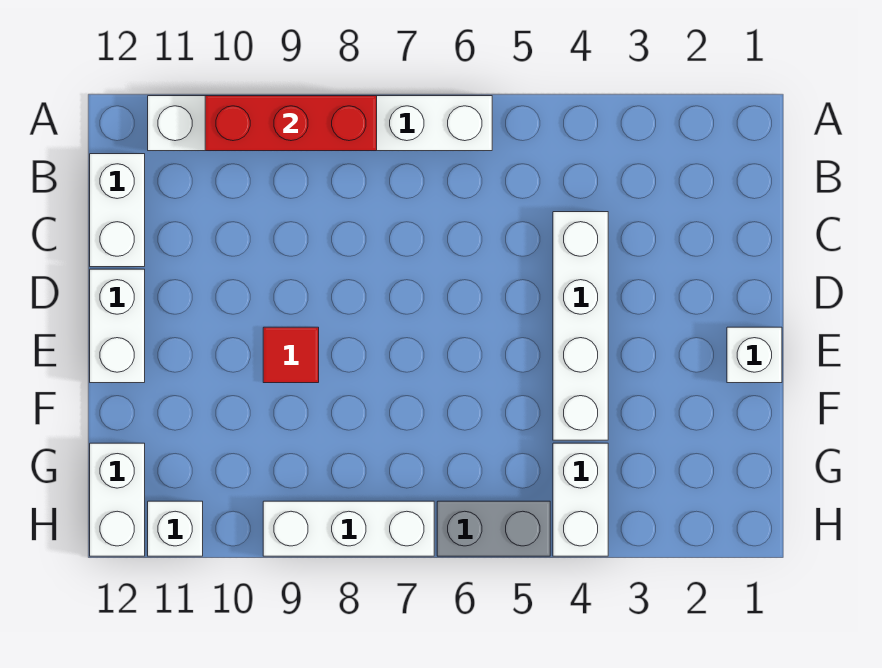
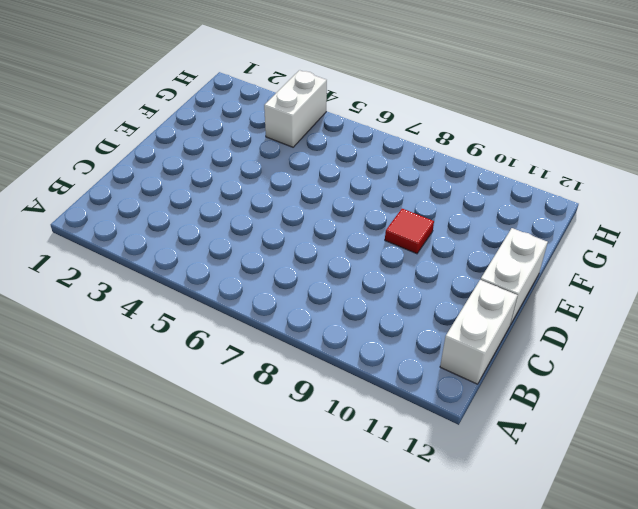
none -> white 1x6 brick [148,96,492,151]
none -> white 1x4 brick [553,212,608,440]
none -> white 1x1 brick [727,327,782,383]

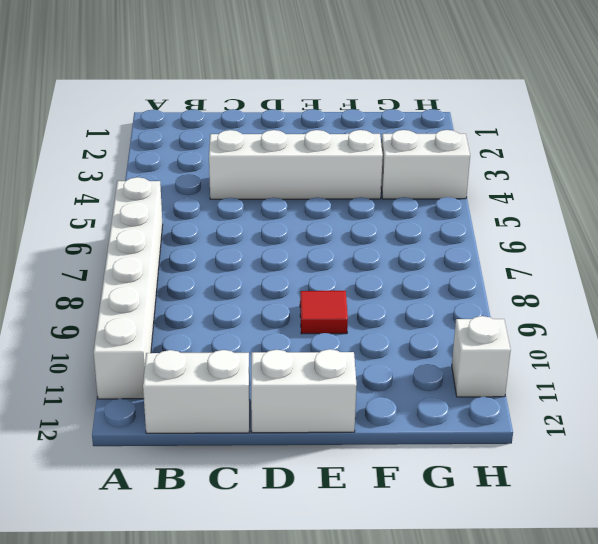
none -> white 1x1 brick [727,327,782,383]
none -> white 1x2 brick [90,443,145,556]
none -> grey 1x2 brick [437,501,550,556]

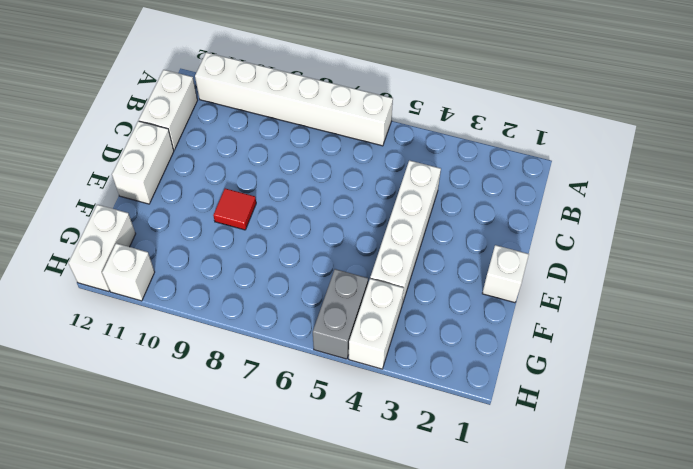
grey 1x2 brick [313,269,368,359] -> grey 1x2 brick turned to [437,501,550,556]
none -> white 1x3 brick [263,501,434,556]
none -> red 1x3 brick [205,96,377,151]

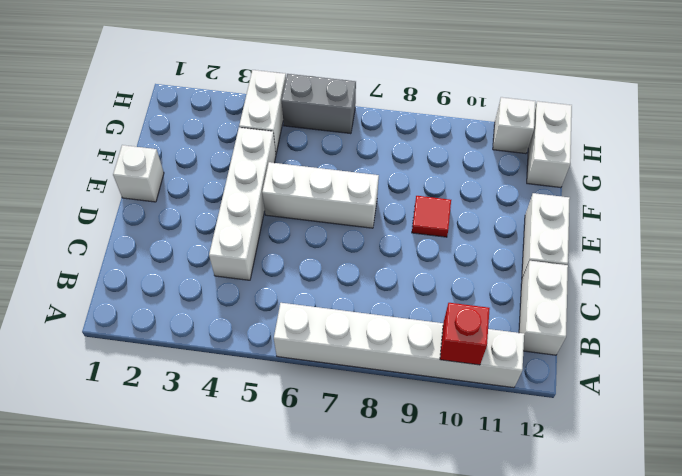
red 1x1 brick [440,303,490,365] -> red 1x3 brick [205,96,377,151]
white 1x3 brick [262,162,379,228] -> white 1x3 brick moved to [263,501,434,556]

